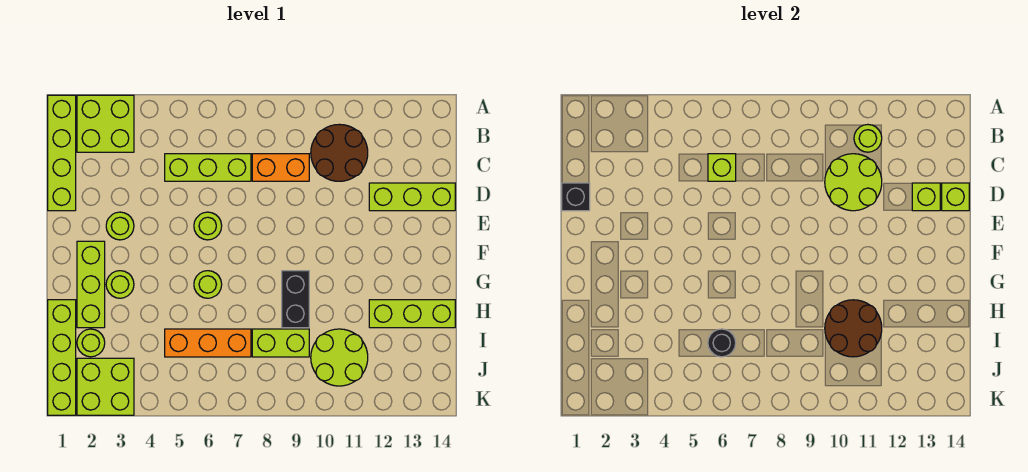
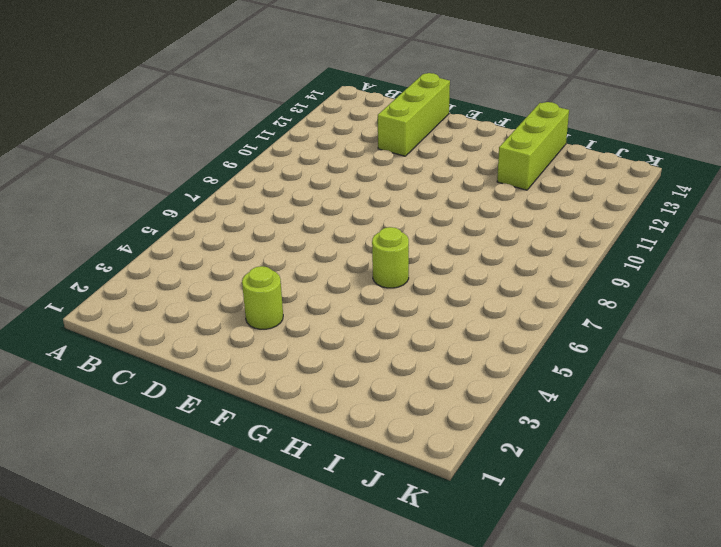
none -> lime 1x4 brick [48,95,76,211]
none -> lime 2x2 brick [77,95,134,152]
none -> brown 2x2 round brick [311,124,368,181]

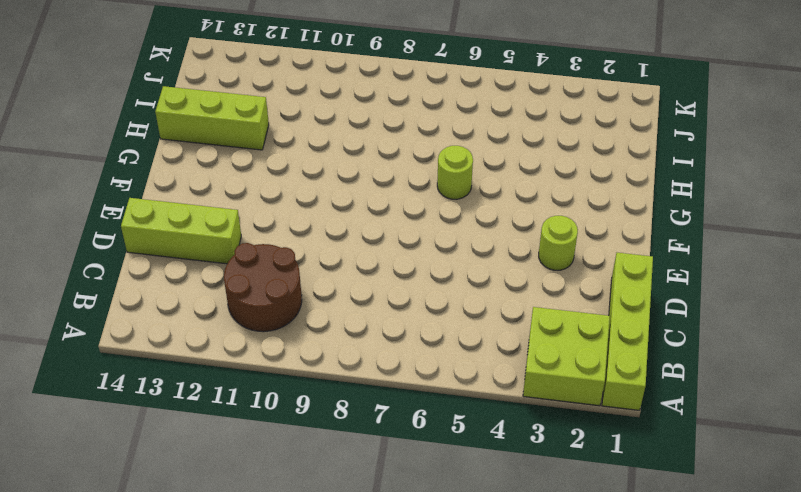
none -> lime 1x3 brick [165,154,251,181]
none -> orange 1x2 brick [252,154,309,181]
none -> lime 1x1 round brick [194,212,222,240]

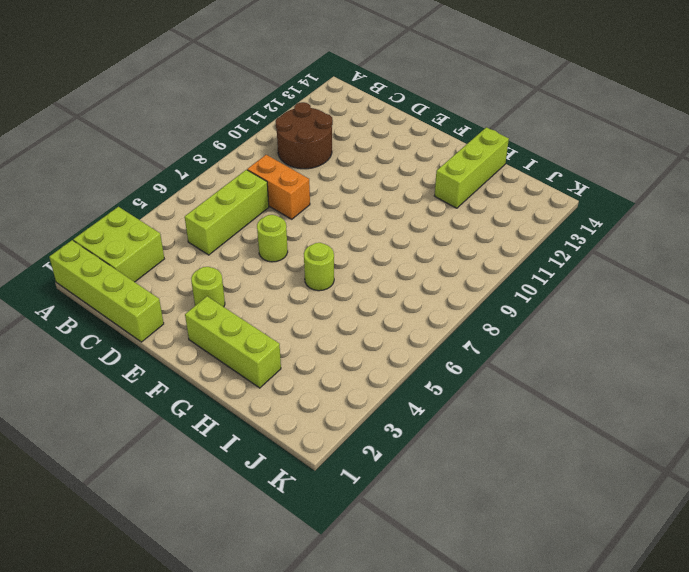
orange 1x2 brick [247,155,310,219] -> orange 1x2 brick turned to [252,154,309,181]
none -> lime 1x3 brick [369,183,455,211]
none -> lime 1x1 round brick [106,271,134,298]
none -> black 1x2 brick [282,271,309,328]

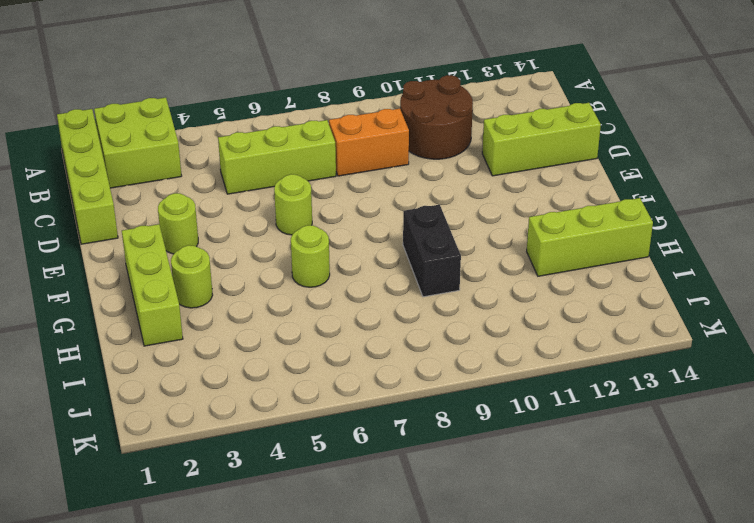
none -> lime 1x4 brick [48,300,76,415]
none -> lime 1x1 round brick [77,329,105,357]
none -> orange 1x3 brick [165,329,251,357]

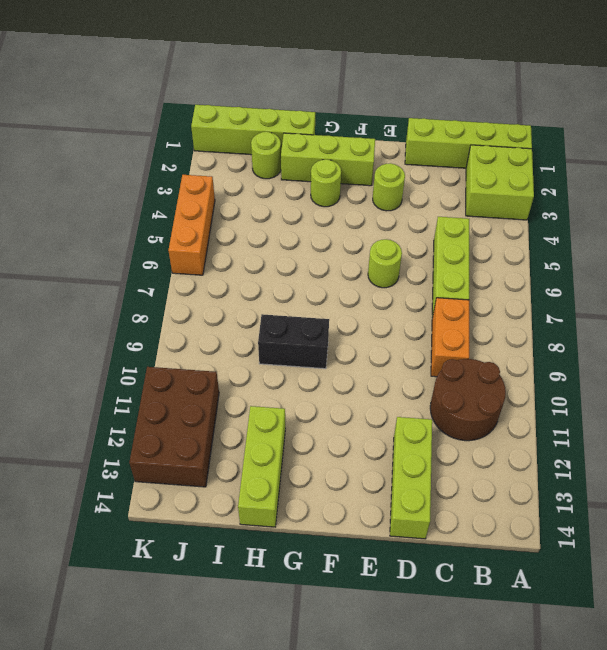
brown 2x3 brick [129,367,219,487] -> lime 2x2 round brick [311,329,368,386]
orange 1x3 brick [169,175,215,275] -> orange 1x3 brick moved to [165,329,251,357]
none -> lime 1x1 round brick [194,271,222,298]
none -> lime 1x2 brick [252,329,309,357]
none -> lime 2x2 brick [77,358,134,415]

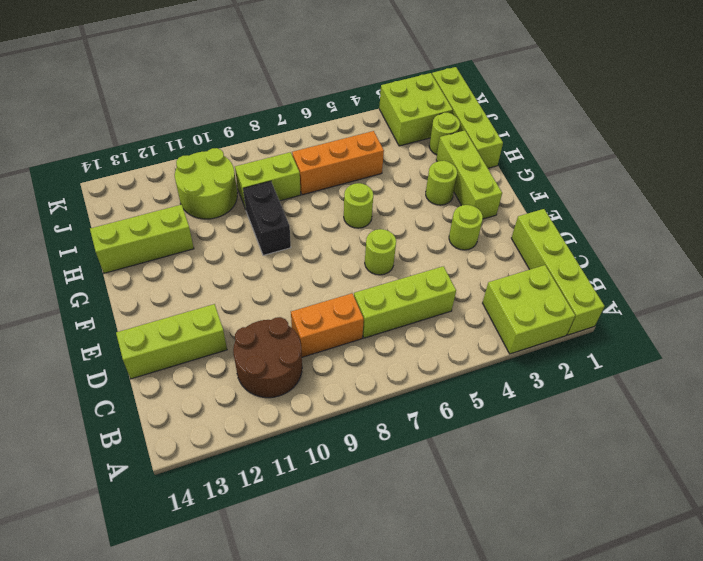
none -> lime 1x1 round brick [854,125,882,152]
none -> lime 1x1 brick [708,154,736,181]
none -> lime 2x2 round brick [825,154,882,211]

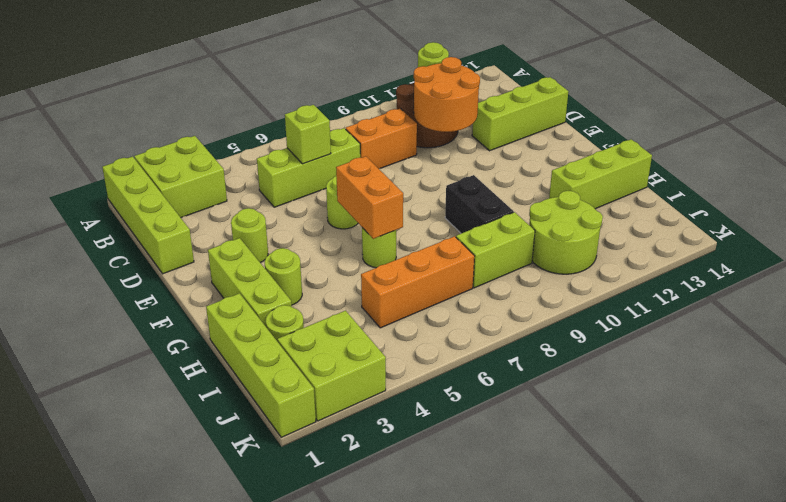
orange 2x2 round brick [414,57,480,132] -> lime 2x2 round brick [825,154,882,211]
orange 1x2 brick [336,156,403,239] -> none
none -> black 1x1 brick [562,183,590,211]
none -> lime 1x1 brick [912,183,940,211]
none -> lime 1x1 brick [942,183,969,211]

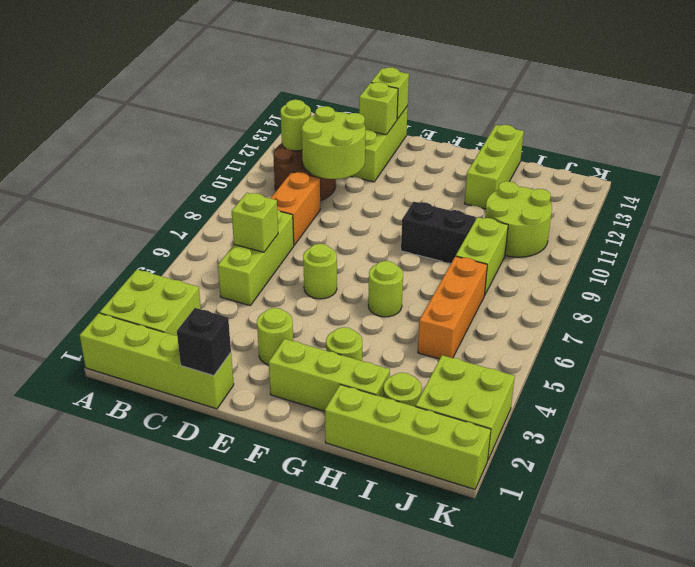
none -> brown 2x2 round brick [825,300,882,357]
none -> black 1x1 round brick [708,329,736,357]

